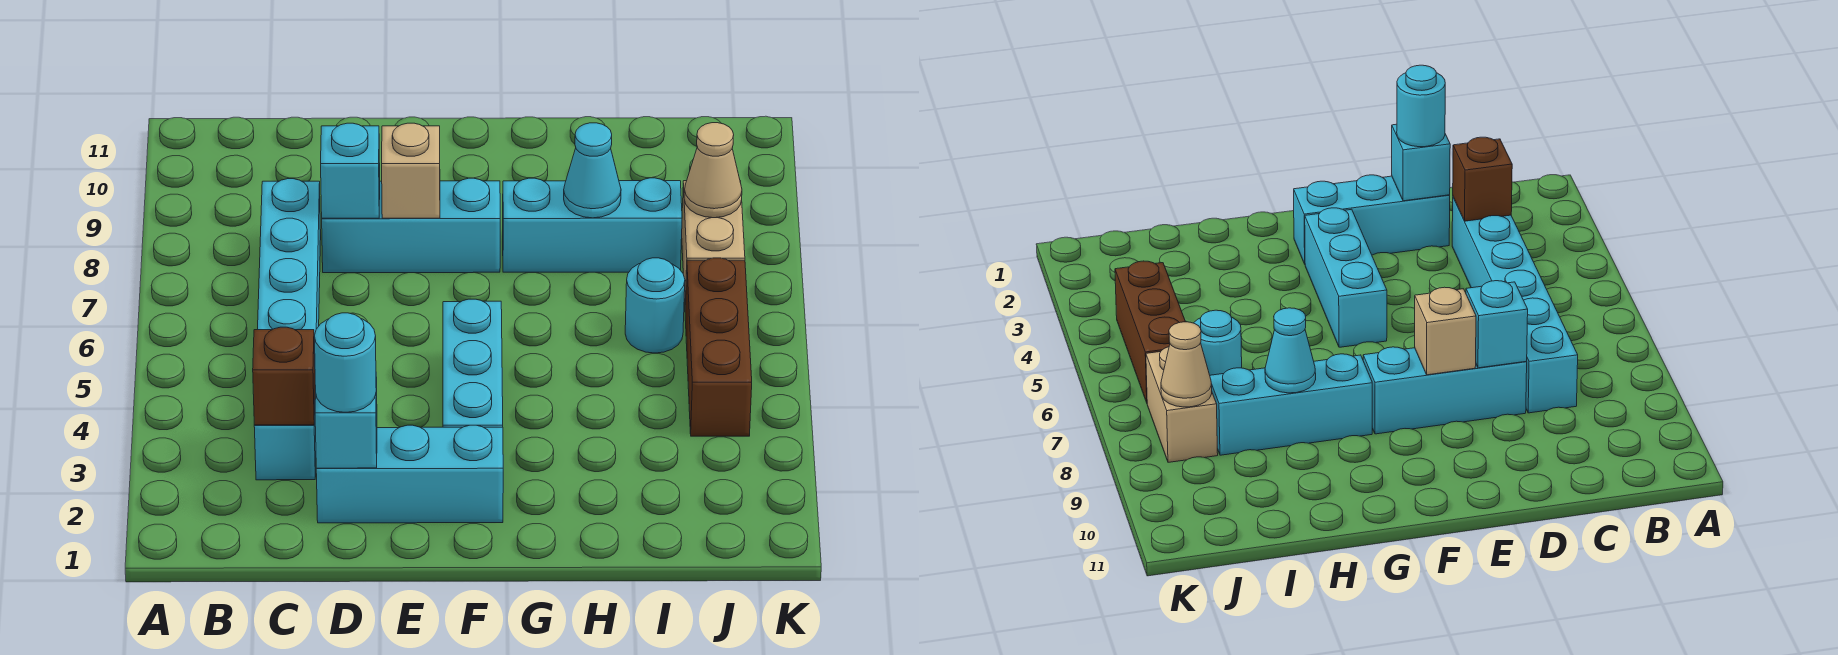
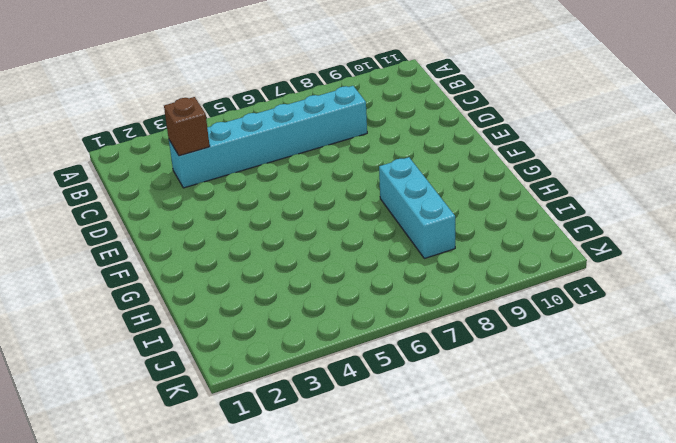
none -> cyan 1x3 brick [316,425,503,523]
none -> cyan 1x3 brick [322,178,500,273]
none -> cyan 1x3 brick [443,299,503,427]

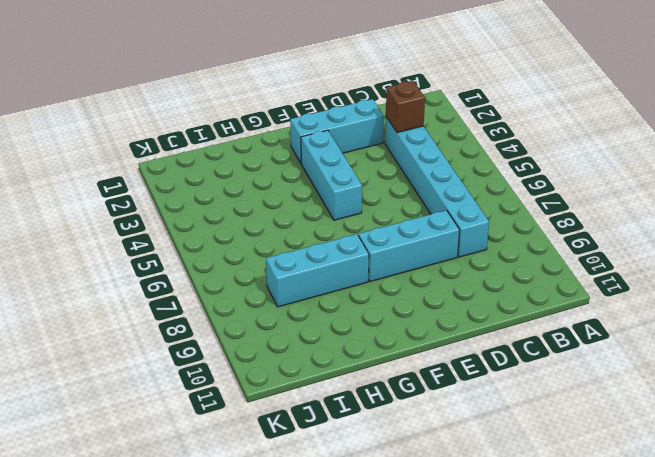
none -> cyan 1x1 round brick [625,258,685,353]
none -> brown 1x3 brick [685,258,752,436]
none -> tan 1x2 brick [682,181,745,305]

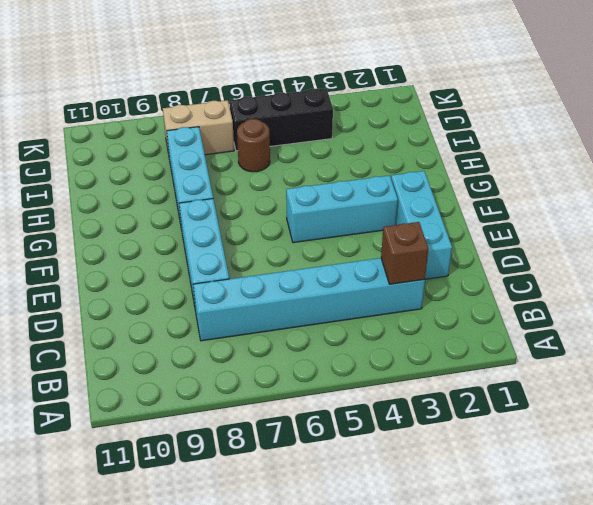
brown 1x1 round brick [237,119,270,172] -> cyan 1x1 round brick [625,258,685,353]
black 1x3 brick [230,88,333,151] -> brown 1x3 brick [685,258,752,436]
none -> cyan 1x1 brick [315,377,377,468]
none -> cyan 1x1 brick [321,123,380,218]
none -> tan 1x1 brick [382,123,440,218]

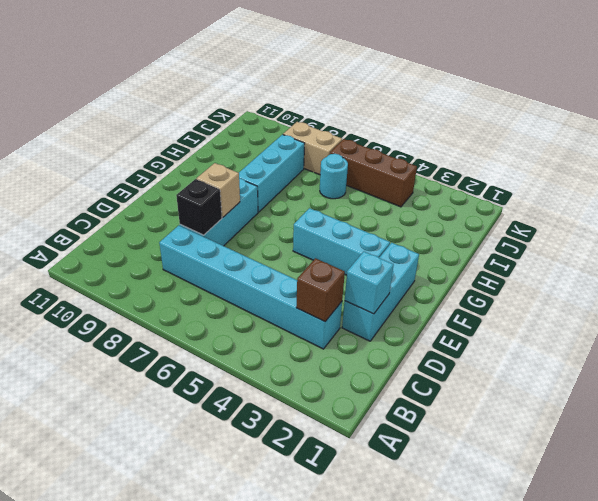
black 1x1 brick [176,179,222,235] -> cyan 1x1 brick [321,123,380,218]
none -> cyan 1x1 cone [564,123,621,218]
none -> tan 1x1 cone [684,123,742,218]
none -> cyan 1x1 round brick [314,313,376,412]

